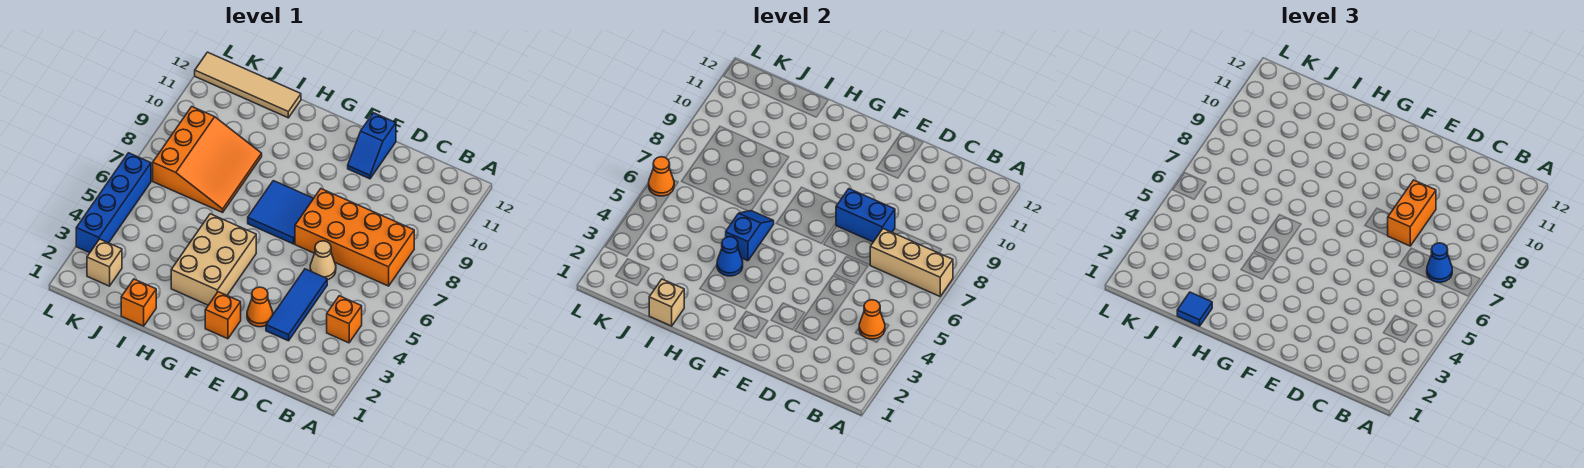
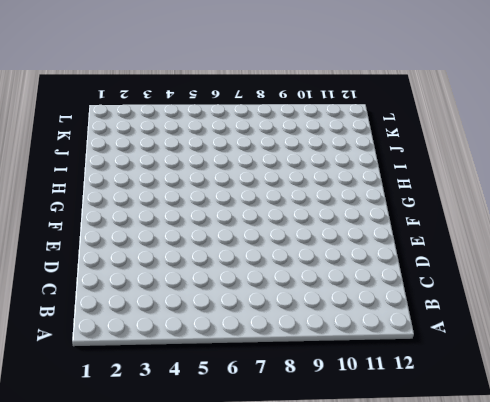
none -> orange 1x1 brick [327,296,362,343]
none -> orange 2x4 brick [295,189,414,286]
none -> blue 1x3 tile [266,269,327,341]

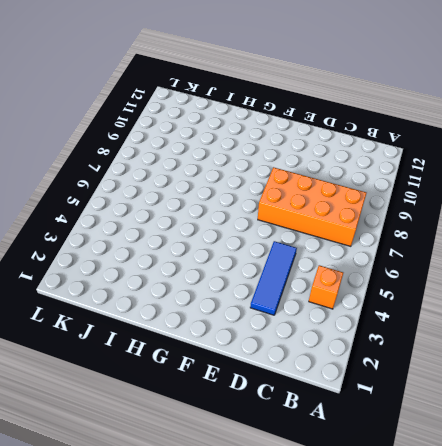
none -> tan 1x1 cone [310,241,336,280]
none -> orange 1x1 cone [247,287,273,327]
none -> blue 1x2 slope [348,113,396,179]

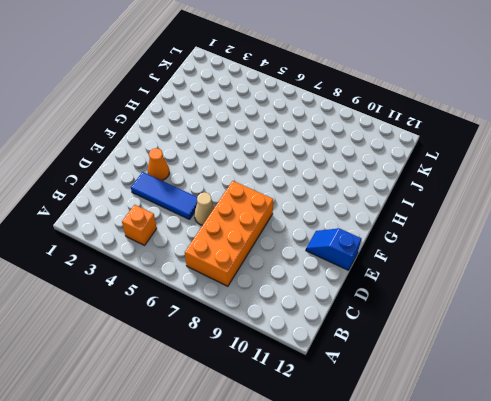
none -> orange 1x1 brick [205,292,241,339]
none -> blue 2x2 tile [248,181,314,244]
none -> tan 2x3 brick [171,214,256,305]

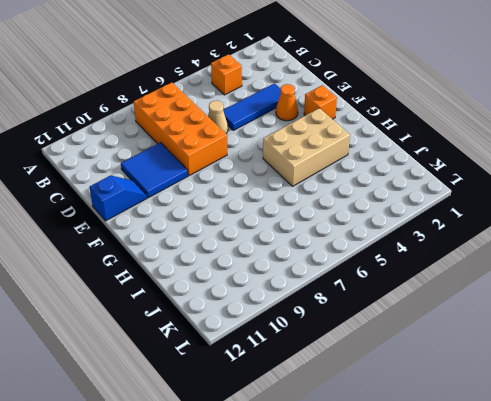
blue 2x2 tile [121,143,188,198] -> blue 2x2 tile moved to [248,181,314,244]
none -> orange 1x1 brick [121,279,156,326]
none -> orange 3x3 slope [153,107,262,212]
none -> tan 1x4 tile [195,52,301,118]

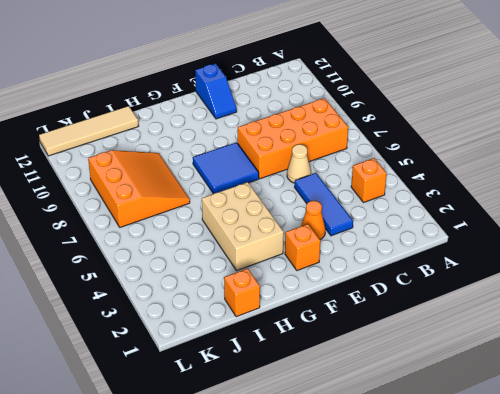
none -> tan 1x1 brick [87,239,122,286]
none -> blue 1x4 brick [76,153,151,253]
none -> tan 1x3 brick [870,229,953,296]

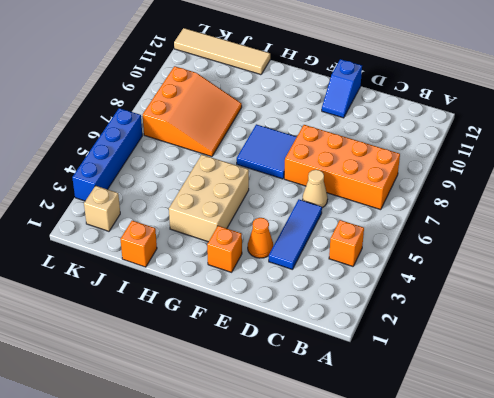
none -> tan 1x3 brick [870,229,953,296]
none -> orange 1x1 cone [859,300,885,339]
none -> blue 1x2 brick [836,189,895,242]

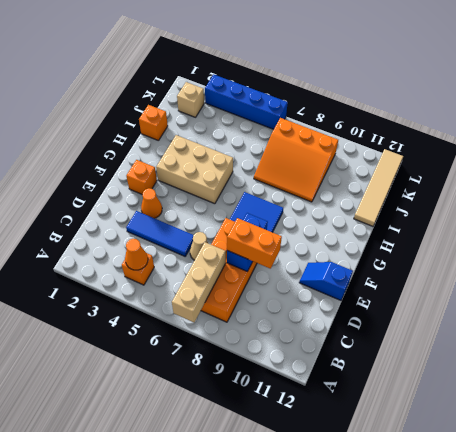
none -> blue 1x1 cone [717,237,743,276]
none -> blue 1x2 slope [726,211,774,261]
none -> tan 1x1 brick [649,279,684,326]

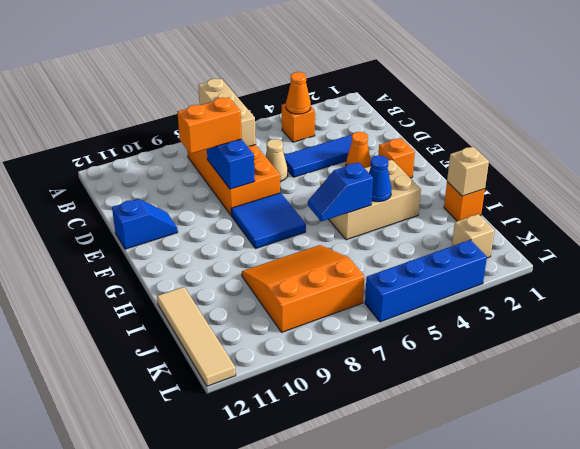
none -> orange 1x1 cone [649,157,674,196]
none -> blue 1x1 cone [1427,243,1452,283]
none -> blue 1x1 tile [1177,292,1212,326]

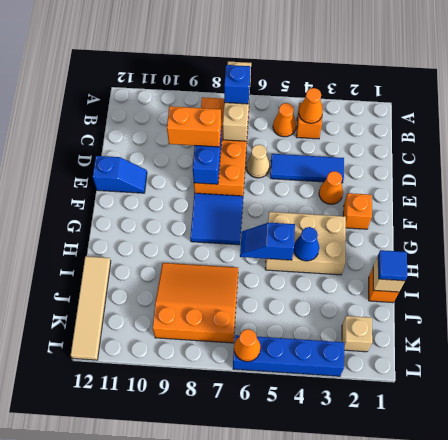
orange 1x1 cone [273,103,296,137] -> none
blue 1x1 brick [224,65,251,104] -> blue 1x1 cone [1427,243,1452,283]

